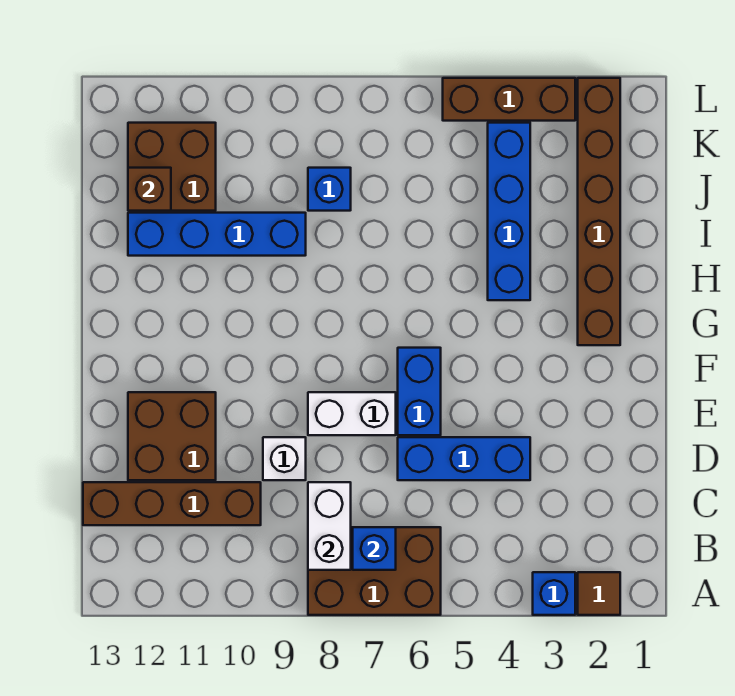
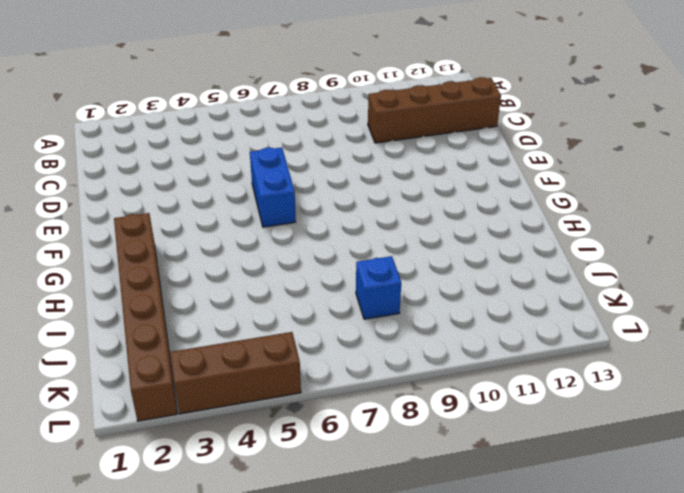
none -> brown 1x1 tile [578,572,620,615]
none -> blue 1x1 brick [533,572,575,615]
none -> brown 2x3 brick [308,527,441,615]

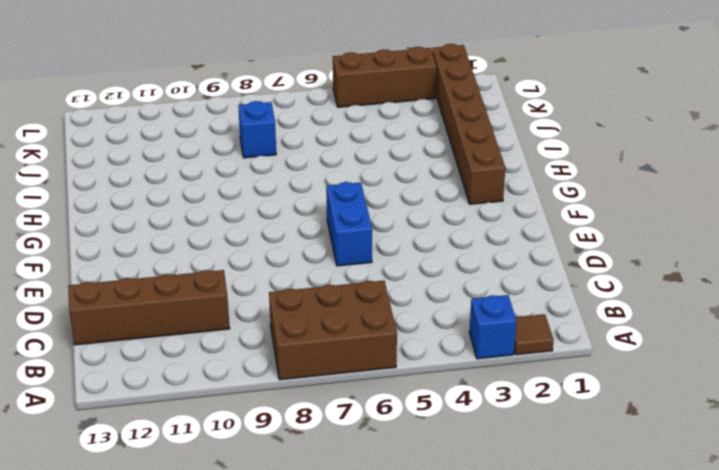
none -> blue 1x3 brick [398,437,530,480]
none -> white 1x1 brick [263,437,306,480]
none -> brown 2x2 brick [128,392,216,480]

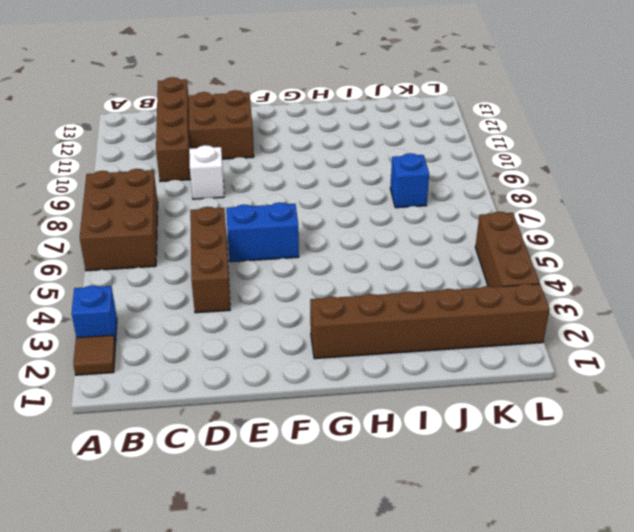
brown 1x3 brick [190,207,230,313] -> blue 1x3 brick [398,437,530,480]
none -> white 1x2 brick [308,392,396,435]
none -> blue 1x4 brick [488,123,530,300]
none -> blue 1x4 brick [128,213,306,256]

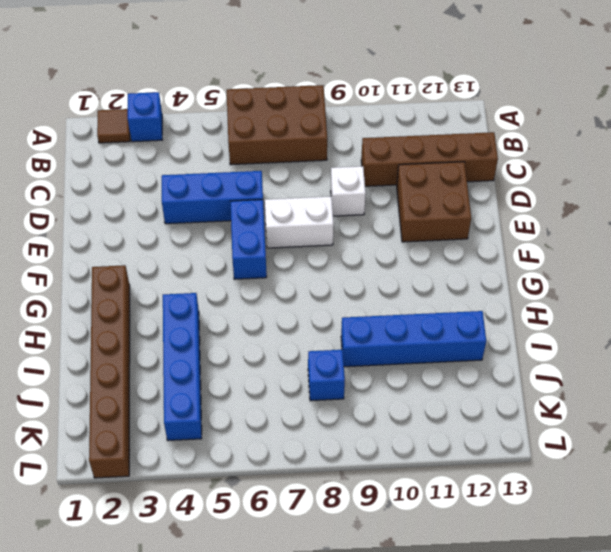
none -> brown 2x2 brick [128,123,216,211]
none -> brown 1x3 brick [443,78,575,121]
none -> blue 1x1 brick [353,527,396,570]

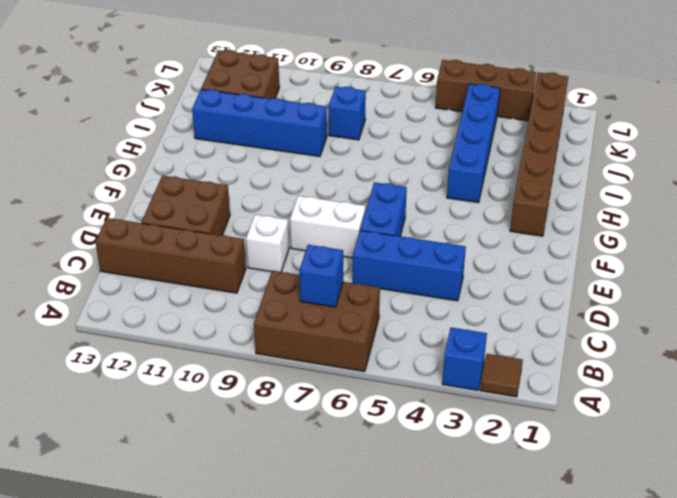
none -> white 1x2 brick [308,482,351,570]
none -> brown 1x1 brick [128,168,171,211]

